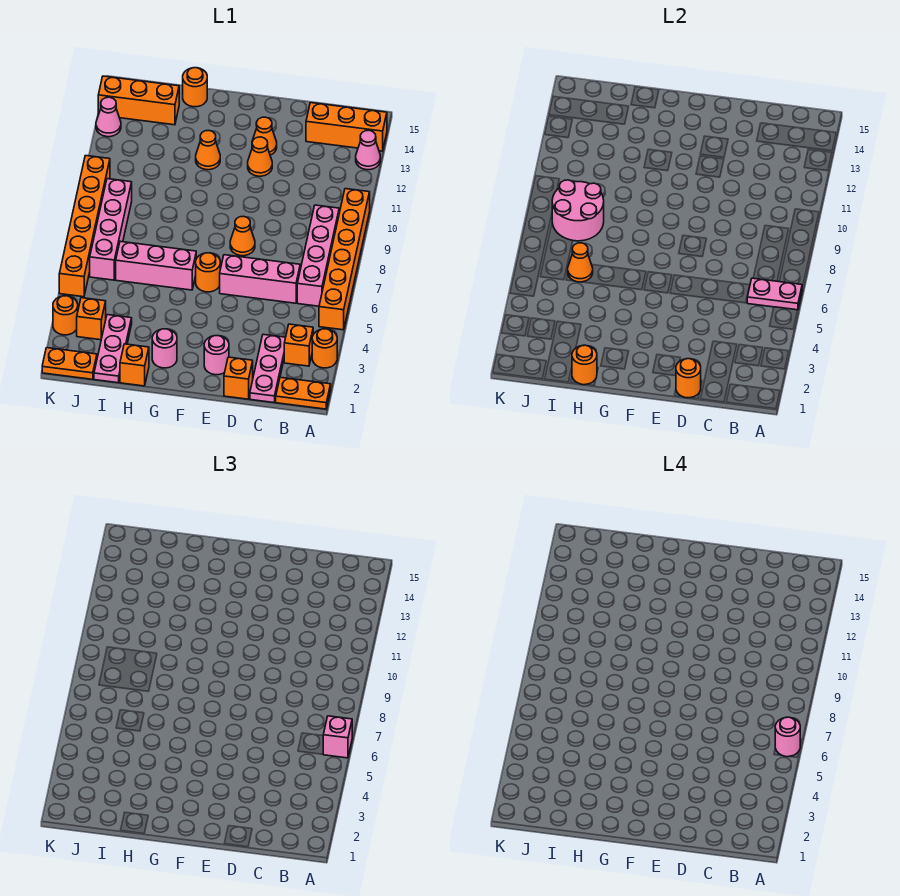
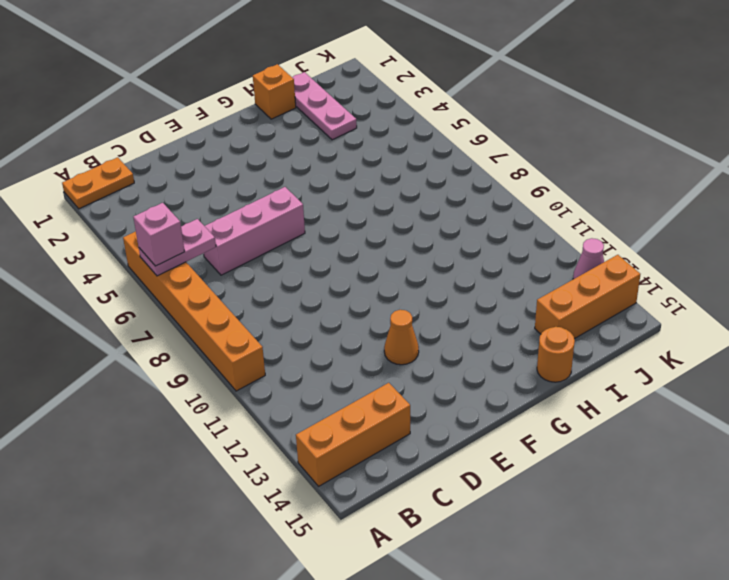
none -> orange 1x1 round brick [312,329,337,368]
none -> pink 1x1 cone [356,130,380,170]
none -> orange 1x1 brick [284,324,313,366]
none -> pink 1x4 brick [297,205,339,306]

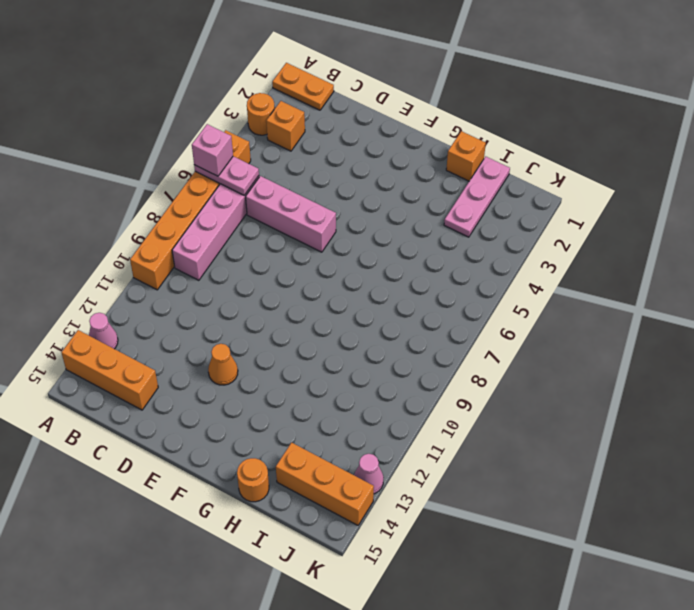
none -> pink 1x3 plate [250,334,286,403]
none -> orange 1x1 brick [224,357,253,399]
none -> pink 1x1 round brick [204,336,229,375]
none -> orange 1x1 cone [230,216,255,256]

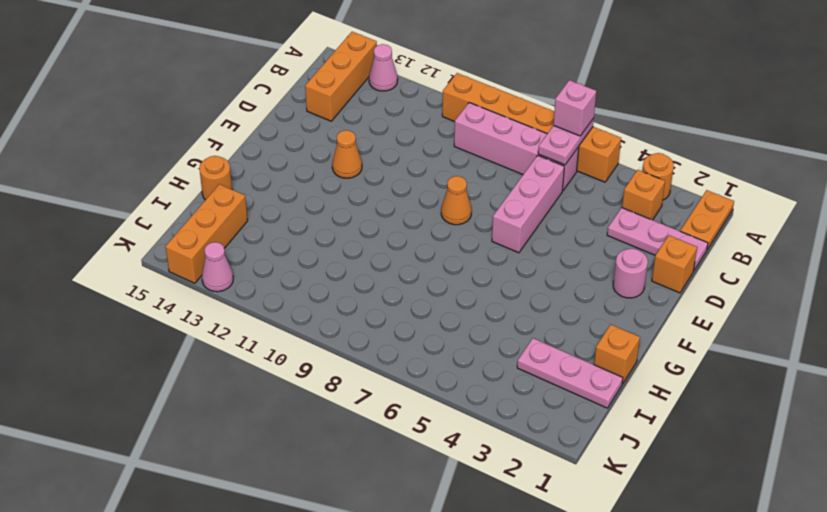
none -> orange 1x1 cone [252,117,277,155]
none -> orange 1x1 round brick [196,253,220,292]
none -> pink 1x1 round brick [152,329,177,368]
none -> pink 1x3 brick [116,241,196,290]

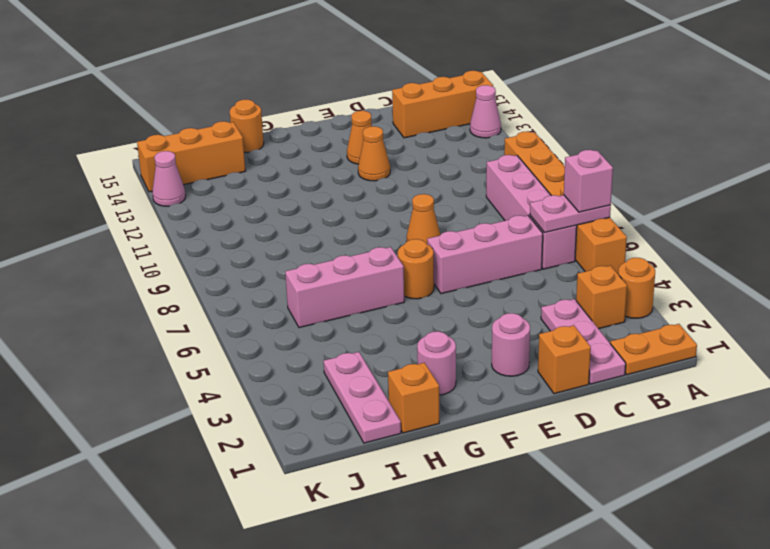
none -> orange 1x1 cone [196,131,220,170]
none -> orange 1x2 plate [42,348,97,379]
none -> orange 1x1 brick [77,298,106,340]
none -> pink 1x4 brick [90,179,132,280]

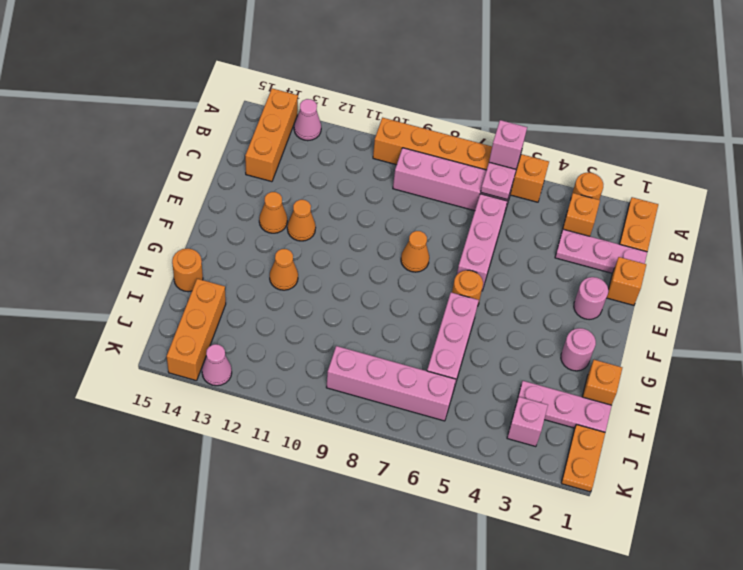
pink 1x1 brick [507,397,548,447] -> orange 1x1 brick [77,298,106,340]
none -> orange 1x1 round brick [53,296,78,335]
none -> orange 1x6 brick [59,156,110,297]
none -> orange 1x1 round brick [676,359,701,398]
none -> orange 1x1 round brick [572,345,597,385]

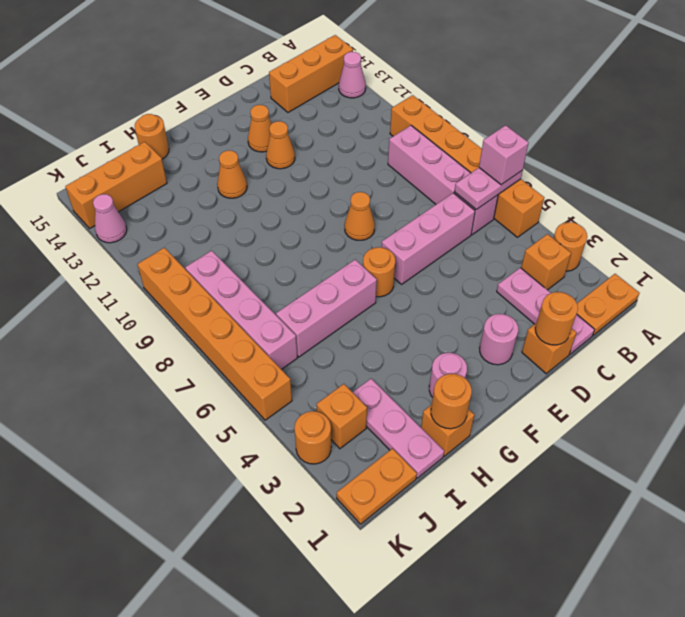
none -> orange 1x1 cone [568,243,593,282]
none -> pink 2x2 round brick [552,180,604,241]
none -> pink 1x1 round brick [775,717,800,757]

